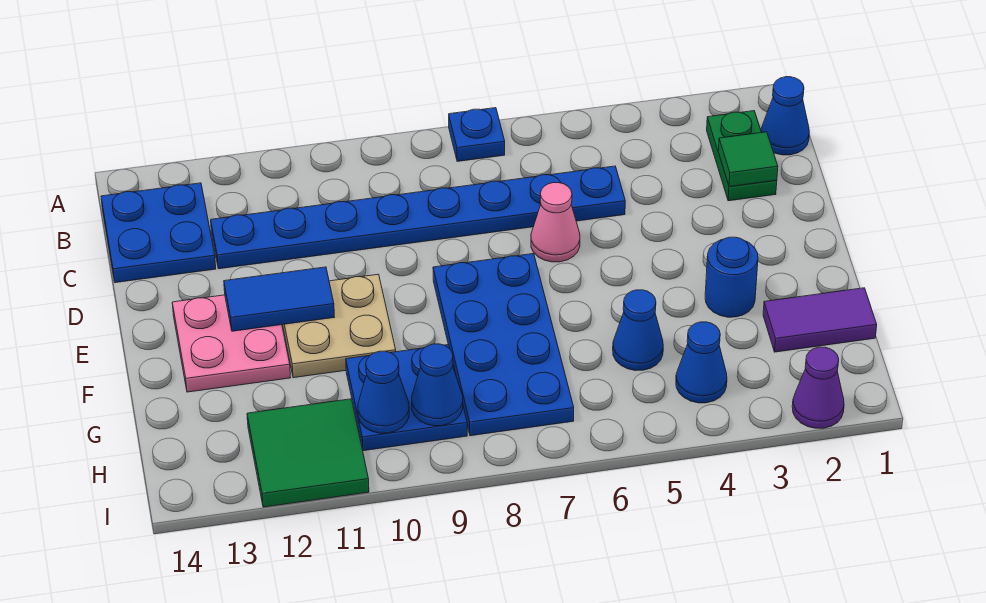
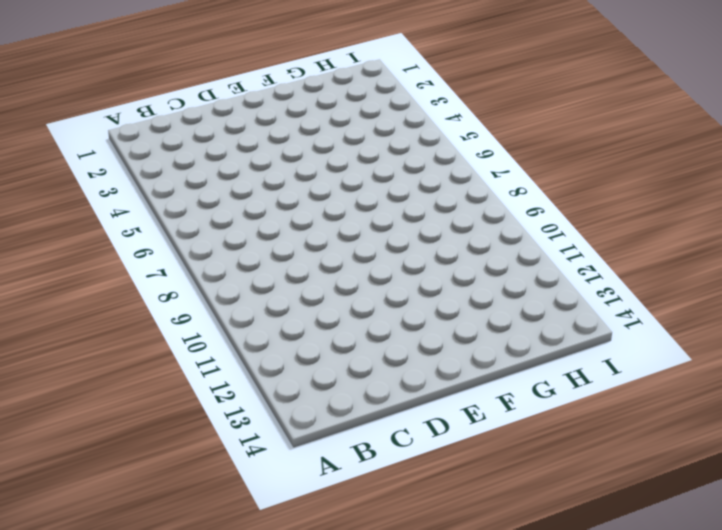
none -> blue 1x1 plate [449,108,505,161]
none -> blue 1x1 cone [761,77,809,155]
none -> green 1x2 plate [707,111,777,201]

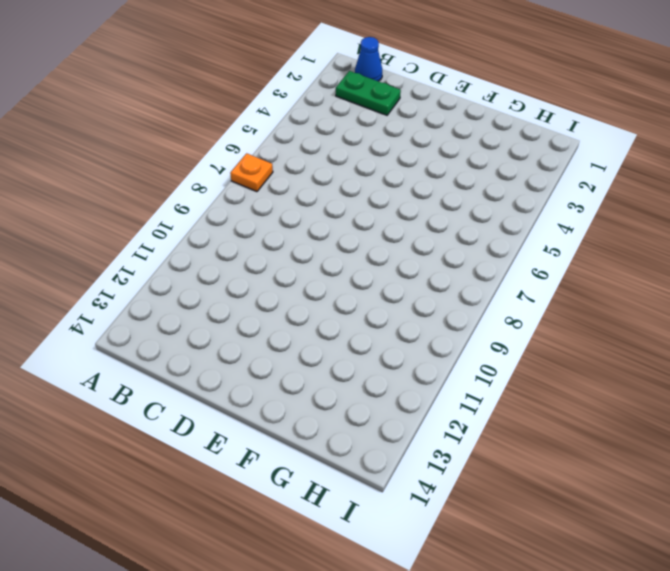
orange 1x1 plate [230,153,273,192] -> blue 1x1 plate [449,108,505,161]
none -> blue 2x2 plate [101,183,216,283]
none -> blue 1x8 plate [211,166,625,269]
none -> pink 1x1 cone [531,183,580,262]

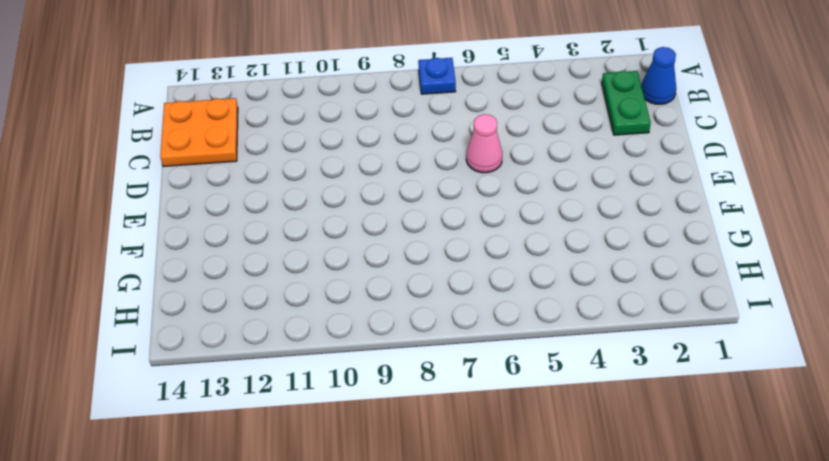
orange 2x2 plate [160,98,238,167] -> blue 2x2 plate [101,183,216,283]
none -> blue 1x8 plate [211,166,625,269]
none -> blue 2x4 plate [433,254,574,436]
none -> tan 2x2 plate [283,274,396,378]

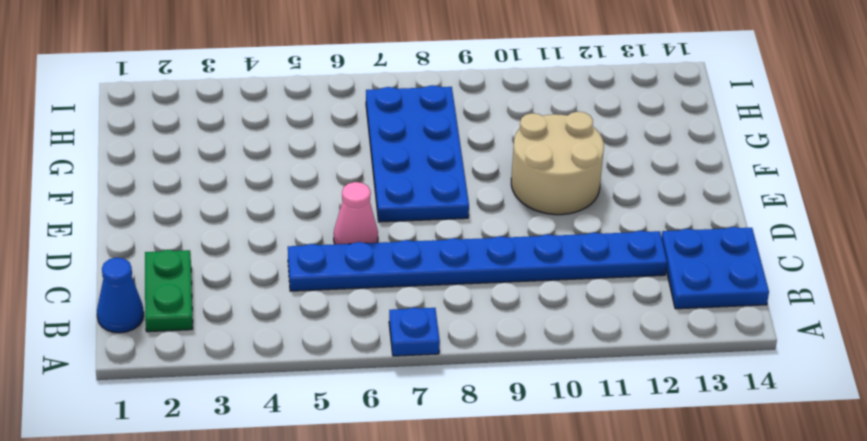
tan 2x2 round brick [511,112,604,215] -> tan 2x2 plate [283,274,396,378]
none -> pink 2x2 plate [172,295,291,392]
none -> blue 1x1 round brick [705,237,758,317]
none -> purple 1x2 tile [763,288,877,352]

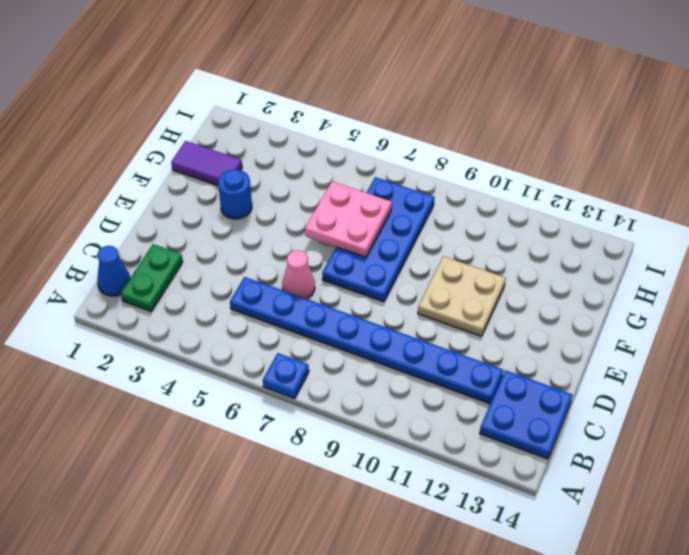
pink 2x2 plate [305,182,392,257] -> pink 2x2 plate moved to [172,295,291,392]
none -> blue 1x1 cone [613,290,663,371]
none -> blue 2x2 plate [346,345,467,451]
none -> blue 1x1 cone [676,322,727,403]

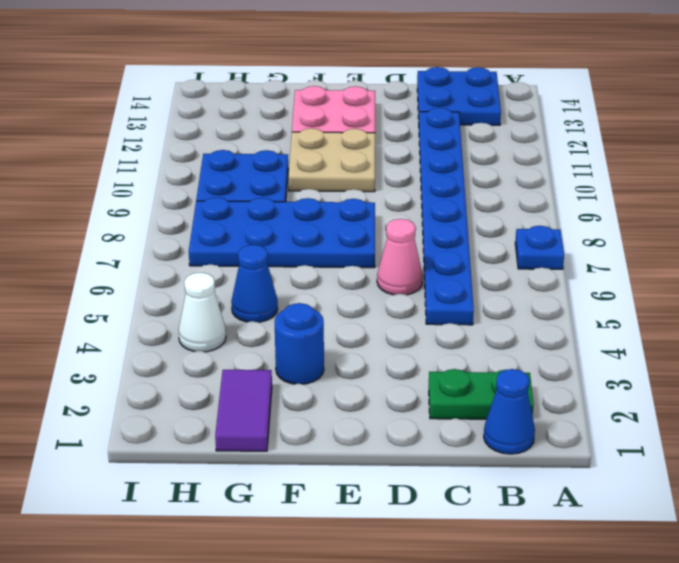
white 1x1 cone [179,273,226,352] -> blue 1x1 cone [676,322,727,403]
none -> green 2x2 tile [247,399,369,507]
none -> purple 1x1 cone [792,347,844,428]
none -> green 1x1 tile [718,132,778,187]

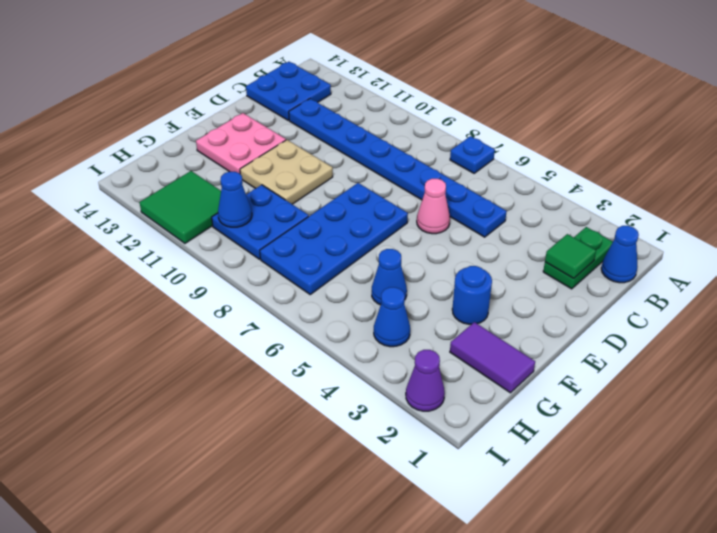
none -> blue 1x2 tile [224,267,334,331]
none -> blue 1x1 cone [412,344,463,426]

